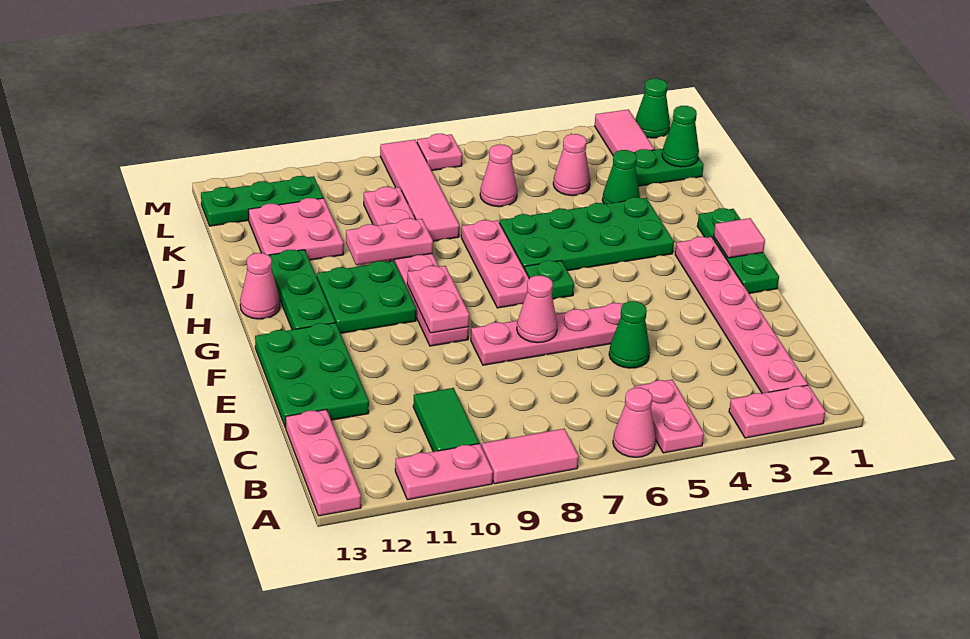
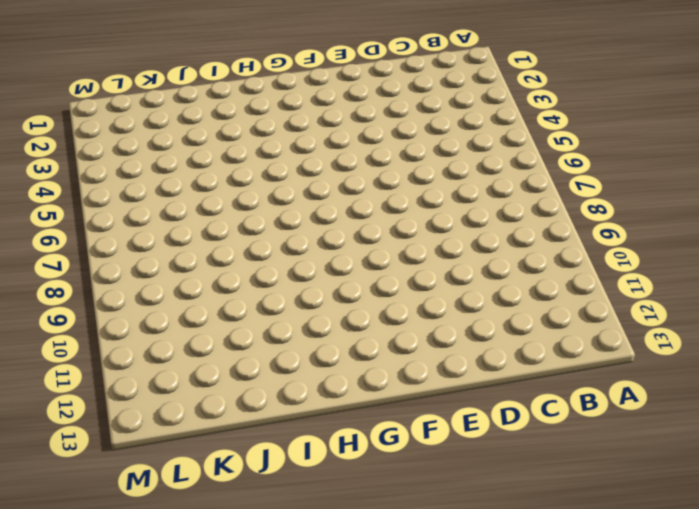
none -> pink 1x2 plate [729,385,825,438]
none -> pink 1x2 plate [634,379,704,453]
none -> pink 1x1 cone [613,388,656,457]
none -> pink 1x2 tile [482,429,579,484]

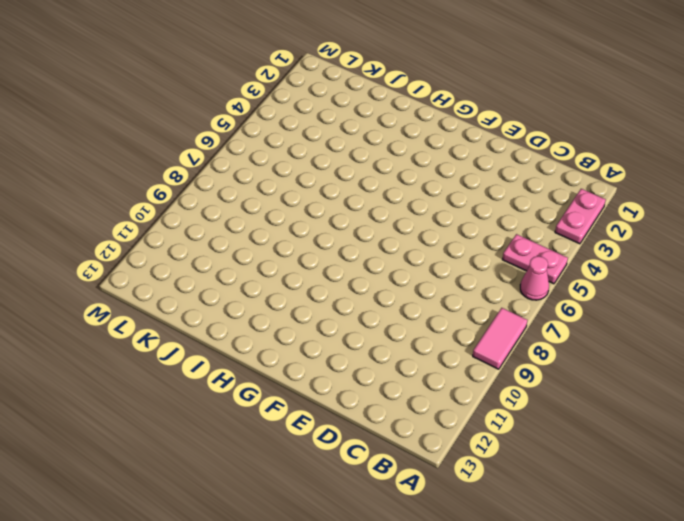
none -> pink 1x2 plate [395,444,493,500]
none -> pink 1x3 plate [286,409,361,516]
none -> pink 1x6 plate [675,237,808,393]
none -> green 1x2 tile [413,388,479,452]

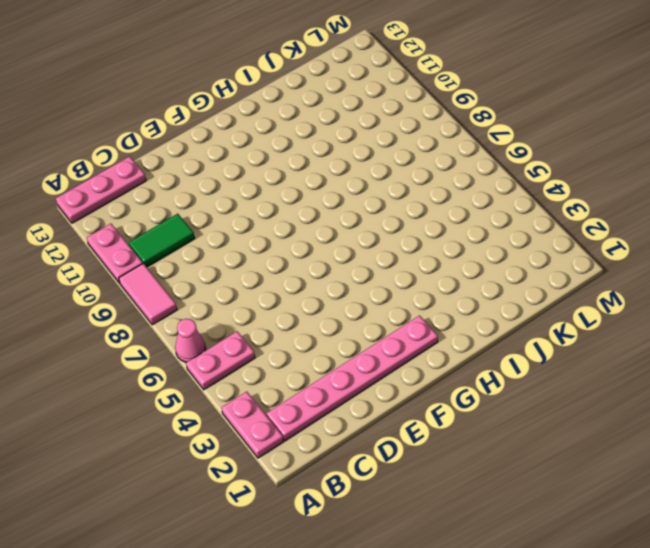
none -> green 1x1 cone [609,301,650,368]
none -> green 2x3 plate [255,323,369,428]
none -> pink 1x4 plate [471,303,624,365]
none -> green 1x3 plate [697,208,779,293]

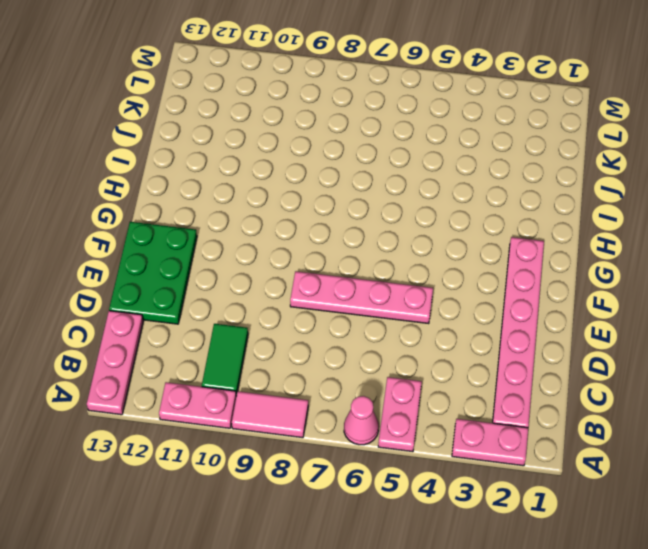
none -> green 1x1 cone [609,301,650,368]
none -> green 1x3 plate [697,208,779,293]
none -> pink 1x6 plate [364,187,469,346]
none -> green 1x1 plate [525,261,574,299]

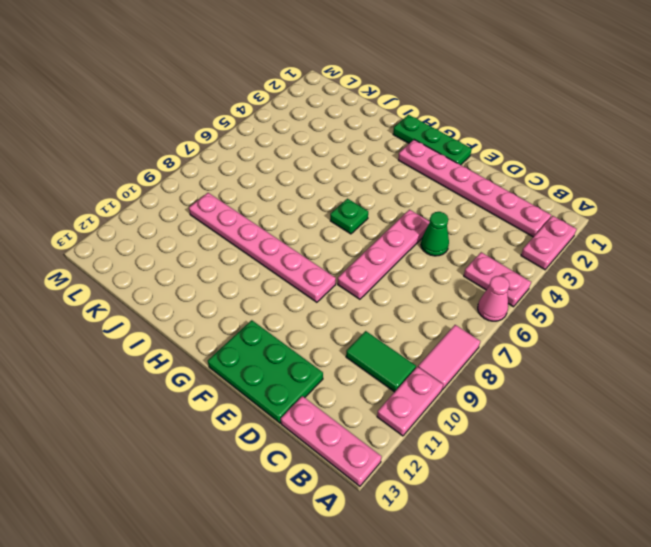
none -> pink 1x3 plate [461,220,529,308]
none -> green 2x2 plate [317,261,416,333]
none -> green 1x3 plate [269,250,335,330]
none -> green 2x4 plate [500,197,674,271]

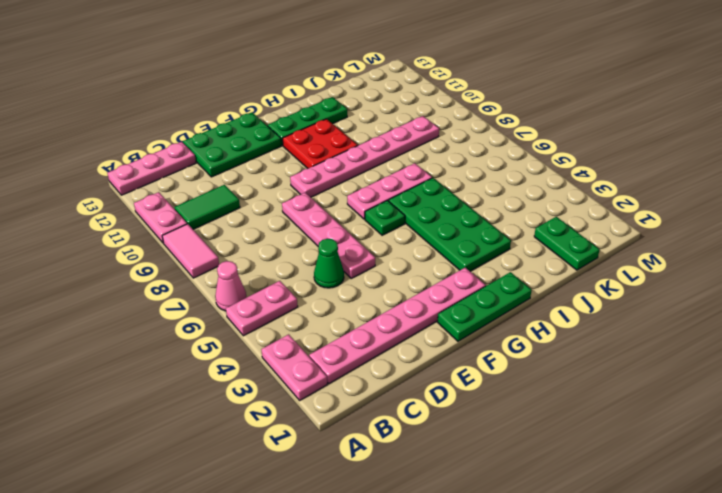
red 2x2 plate [283,119,358,168] -> green 2x2 plate [317,261,416,333]
none -> pink 1x1 cone [240,253,280,319]
none -> green 1x1 cone [602,150,640,204]
none -> pink 1x4 tile [380,140,459,241]
none -> pink 2x2 plate [249,198,344,260]

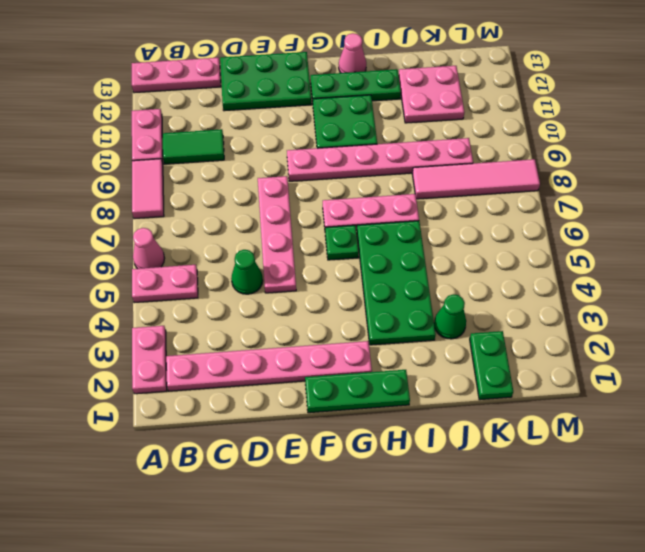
none -> pink 1x1 cone [553,134,590,196]
none -> pink 1x1 cone [480,145,517,207]
none -> pink 1x2 tile [595,109,654,155]
none -> green 1x3 plate [201,176,323,226]

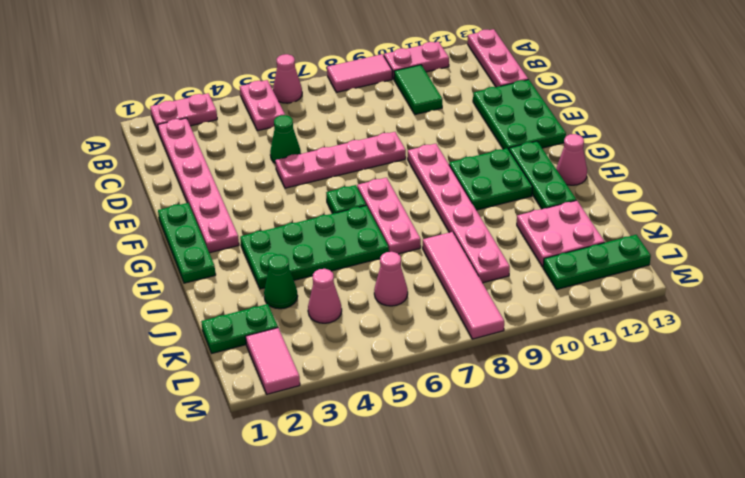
none -> green 1x1 cone [635,79,670,138]
none -> pink 1x1 plate [417,134,462,171]
none -> pink 1x1 cone [517,276,557,343]
none -> pink 1x2 plate [407,266,469,333]

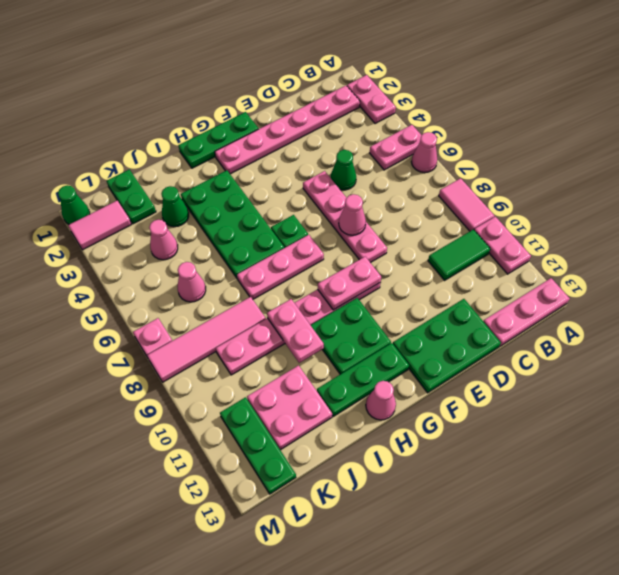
none -> pink 1x1 tile [714,218,765,258]
none -> green 1x1 cone [662,106,699,167]

